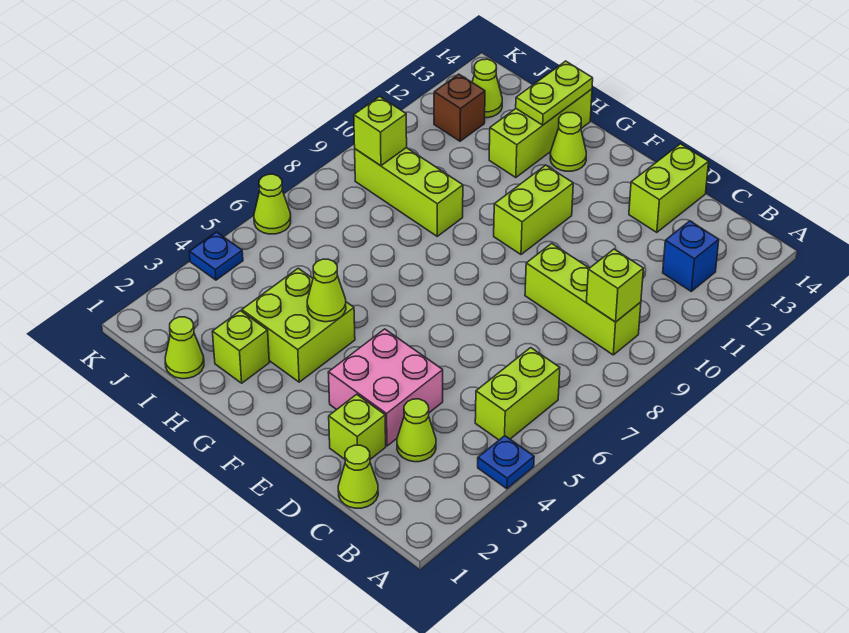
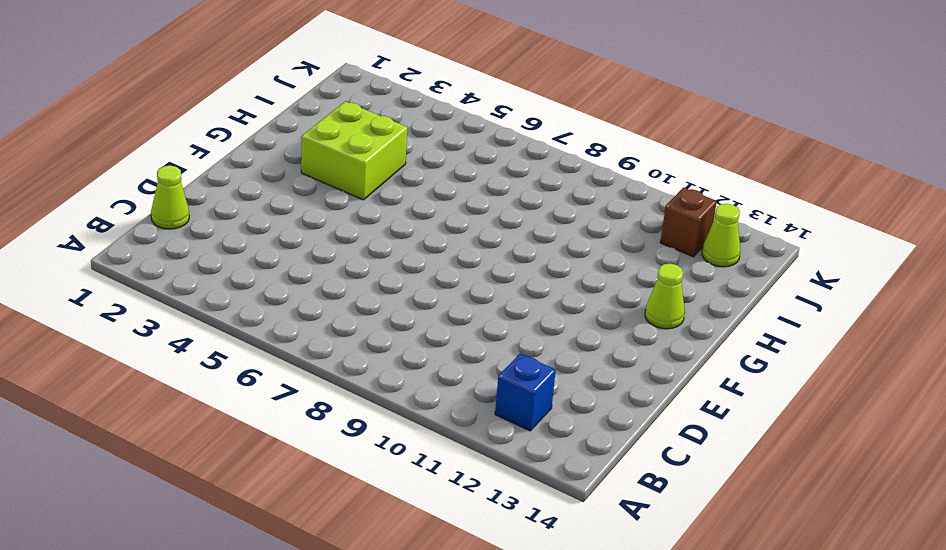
none -> blue 1x1 plate [478,436,534,489]
none -> lime 1x2 brick [475,348,560,440]
none -> lime 1x3 brick [525,243,641,355]

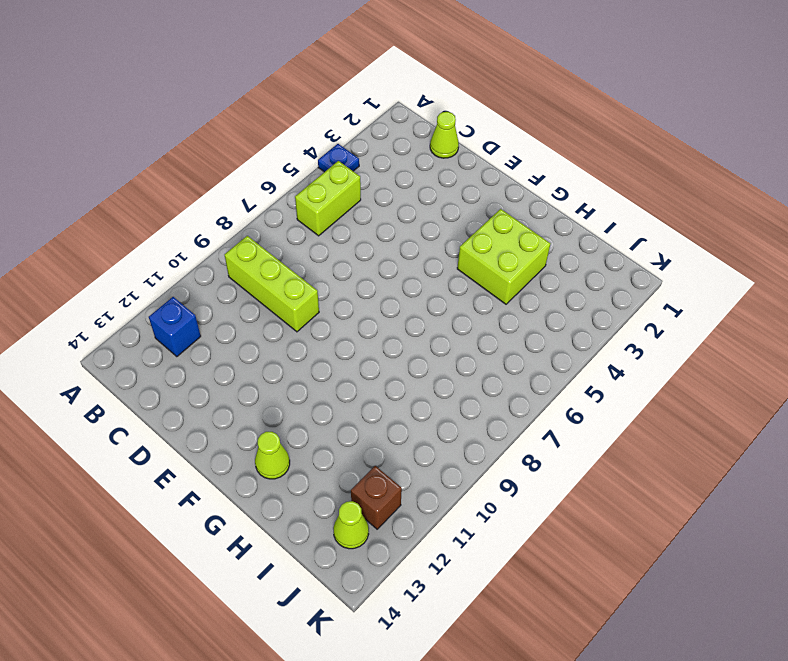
none -> lime 1x1 cone [397,399,436,462]
none -> lime 1x1 brick [329,394,386,459]
none -> pink 2x2 brick [328,329,443,446]

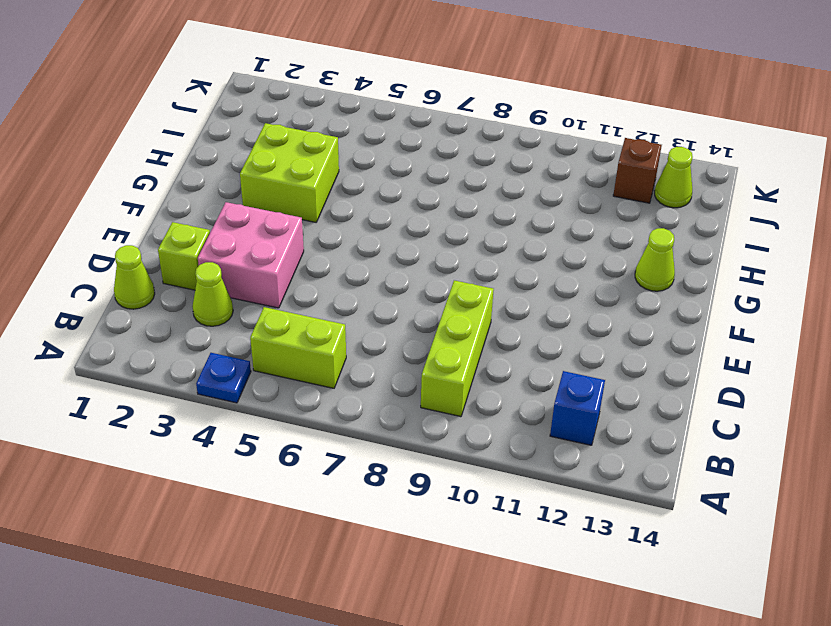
none -> lime 1x2 brick [629,144,709,232]
none -> lime 1x2 brick [494,165,573,254]
none -> lime 1x1 brick [212,311,269,383]

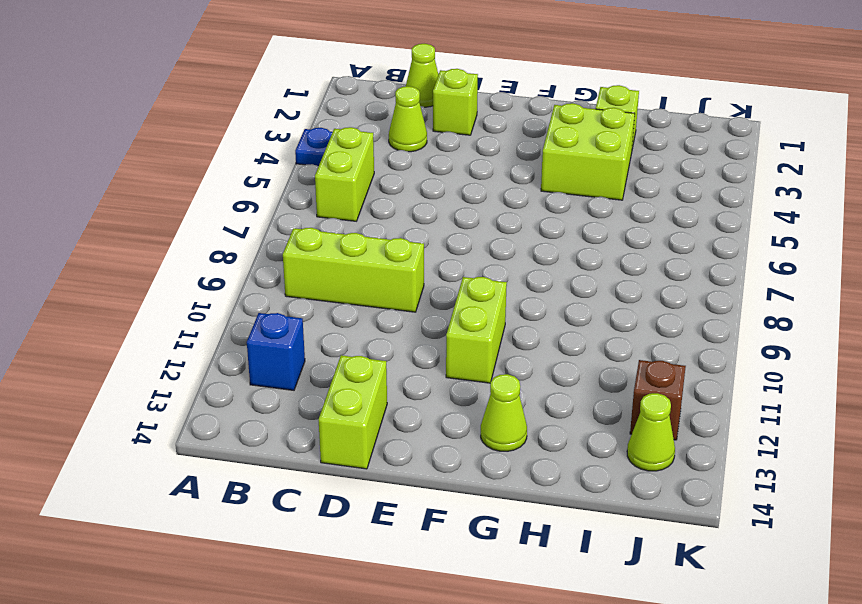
none -> pink 2x2 brick [328,329,443,446]
none -> lime 1x3 brick [355,148,463,236]
none -> lime 1x3 brick [489,89,592,178]

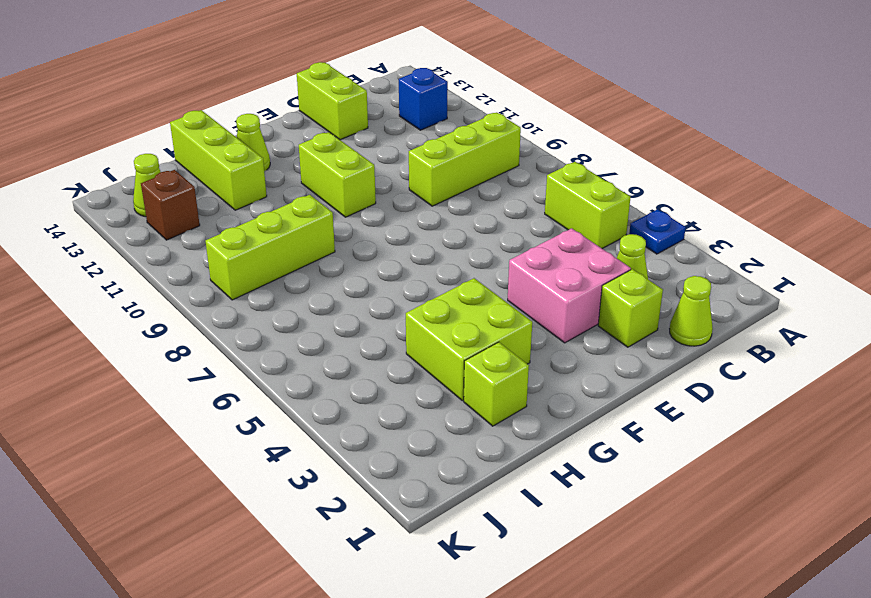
none -> lime 1x1 cone [165,317,204,379]
none -> blue 1x1 plate [189,232,243,280]
none -> lime 1x1 cone [254,174,291,234]

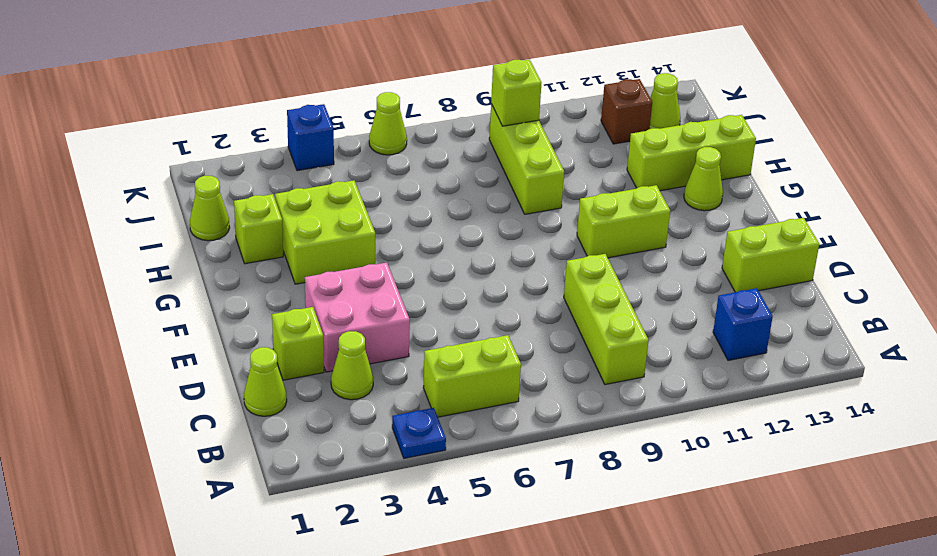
blue 1x1 brick [287,104,334,171] -> blue 1x1 plate [189,232,243,280]
none -> lime 1x1 brick [586,249,644,322]
none -> lime 1x1 cone [307,259,346,322]
none -> lime 1x2 plate [516,61,593,125]

